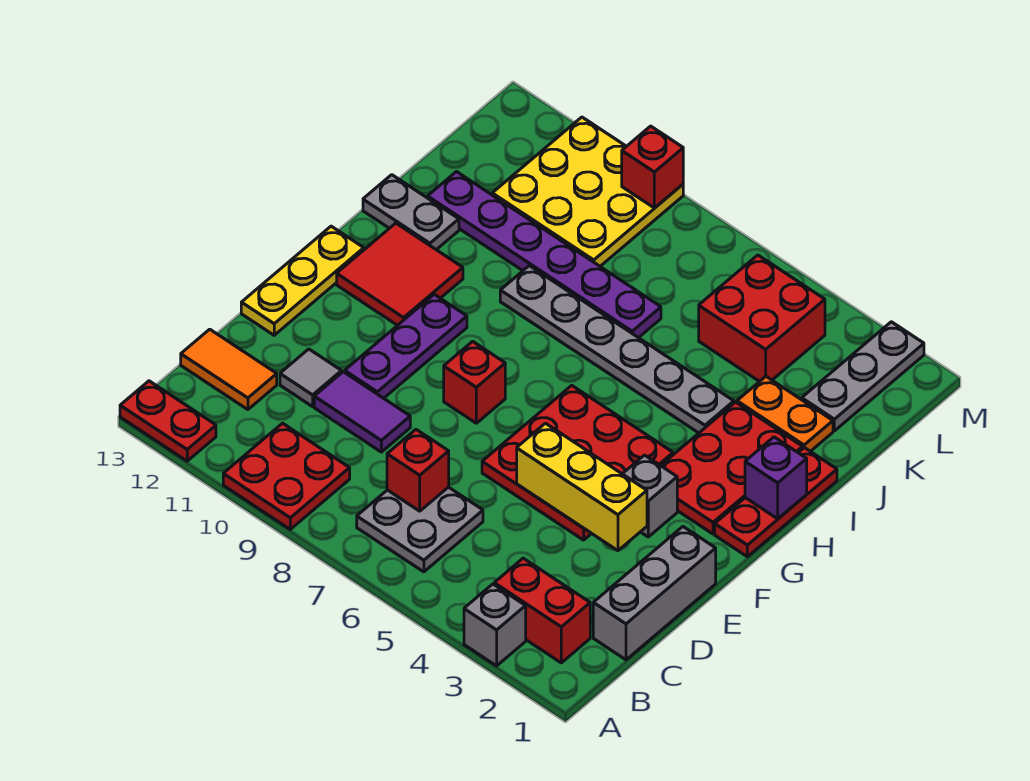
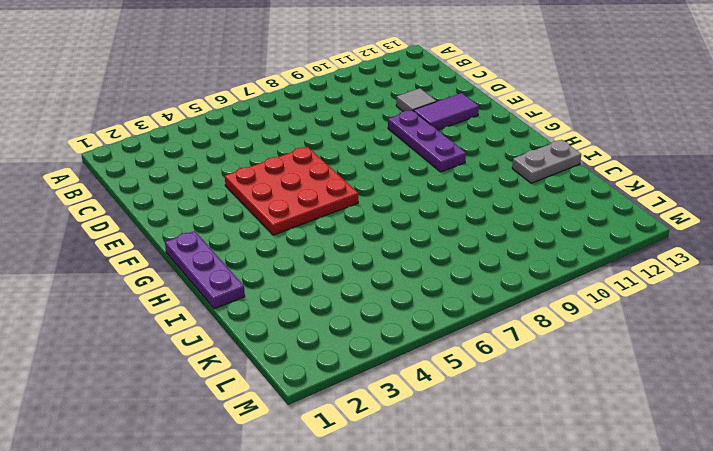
purple 1x2 tile [414,93,479,130] -> purple 1x2 tile moved to [314,372,410,452]
purple 1x3 plate [165,231,245,309] -> red 1x3 plate [715,448,837,557]
none -> grey 1x1 brick [464,584,526,666]
none -> red 2x2 plate [223,423,350,529]
none -> red 1x2 plate [120,381,216,461]

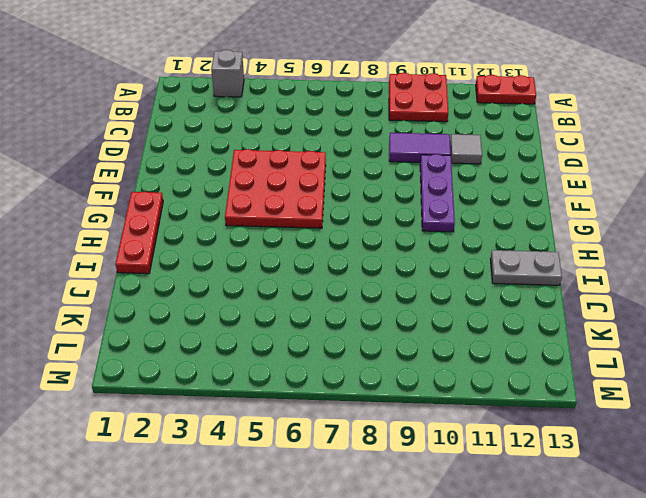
none -> red 1x2 brick [494,558,590,663]
none -> grey 2x2 plate [357,487,483,572]
none -> grey 1x3 brick [593,527,716,660]

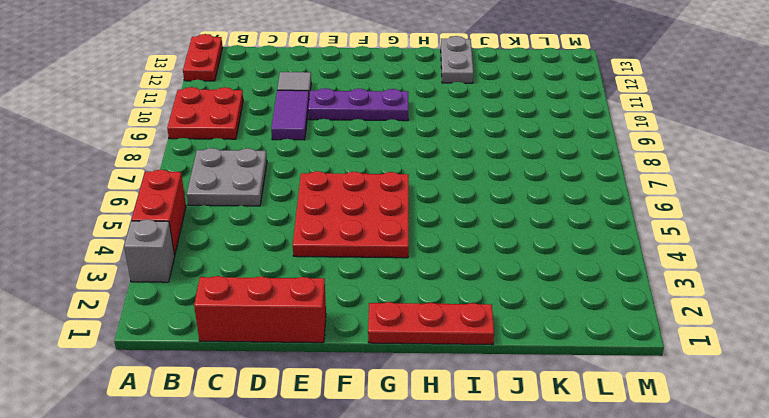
red 1x2 brick [132,170,186,255] -> red 1x2 brick moved to [494,558,590,663]
red 1x3 brick [194,276,326,343] -> grey 1x3 brick [593,527,716,660]
none -> orange 1x2 tile [181,329,277,410]
none -> yellow 1x3 plate [241,226,364,335]
none -> grey 1x1 brick [623,455,677,537]

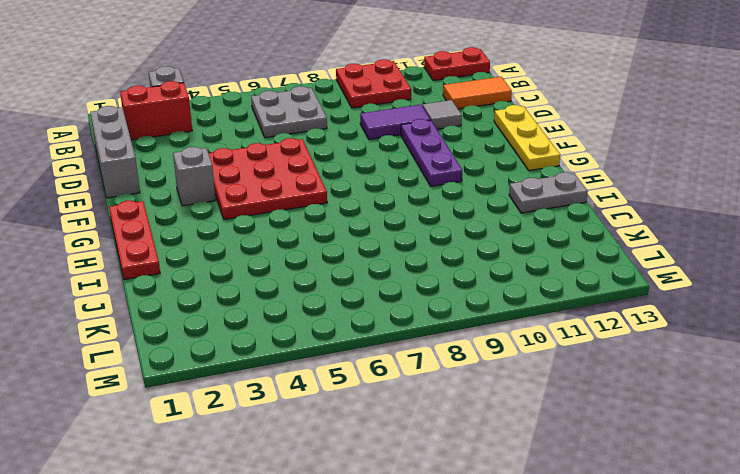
none -> red 1x1 brick [444,341,505,423]
none -> red 2x3 plate [661,402,803,534]
none -> red 2x2 tile [337,223,463,325]

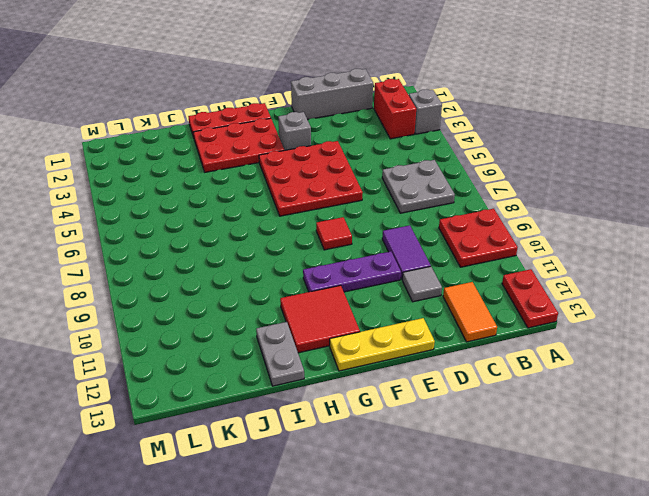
red 1x1 tile [316,217,352,250] -> red 1x1 brick [444,341,505,423]
none -> grey 1x6 plate [500,266,734,433]
none -> orange 1x2 plate [737,377,833,451]
none -> purple 1x6 plate [428,172,661,338]

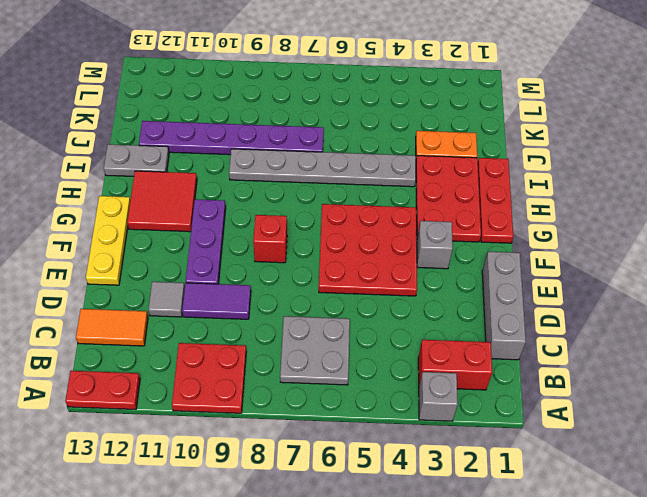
none -> grey 1x3 plate [802,322,924,431]
none -> red 2x2 brick [699,255,825,382]
none -> yellow 3x3 plate [492,117,683,266]

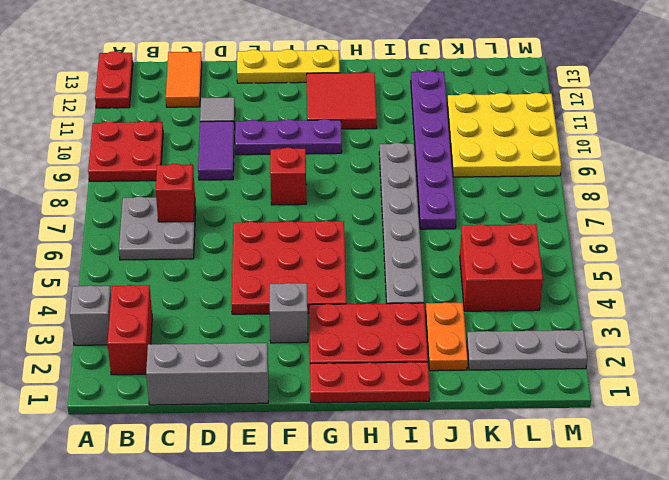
none -> grey 1x2 plate [363,175,459,250]
none -> yellow 1x3 brick [517,423,647,551]
none -> purple 1x1 brick [745,437,807,519]

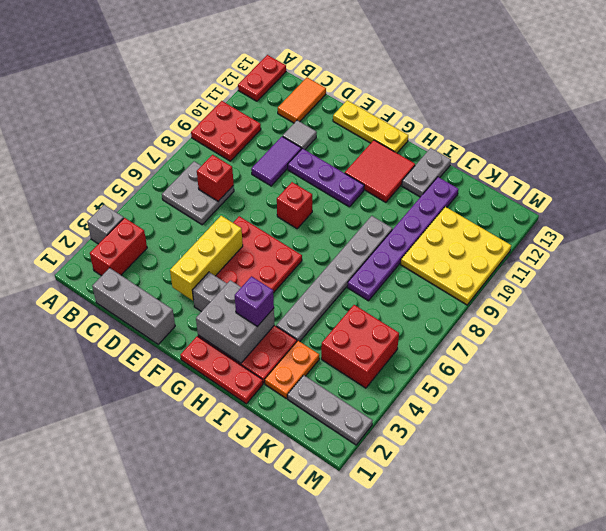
grey 2x2 brick [196,280,274,363] -> none
purple 1x1 brick [235,276,274,327] -> purple 1x1 brick moved to [745,437,807,519]
none -> red 1x1 brick [622,126,683,208]

